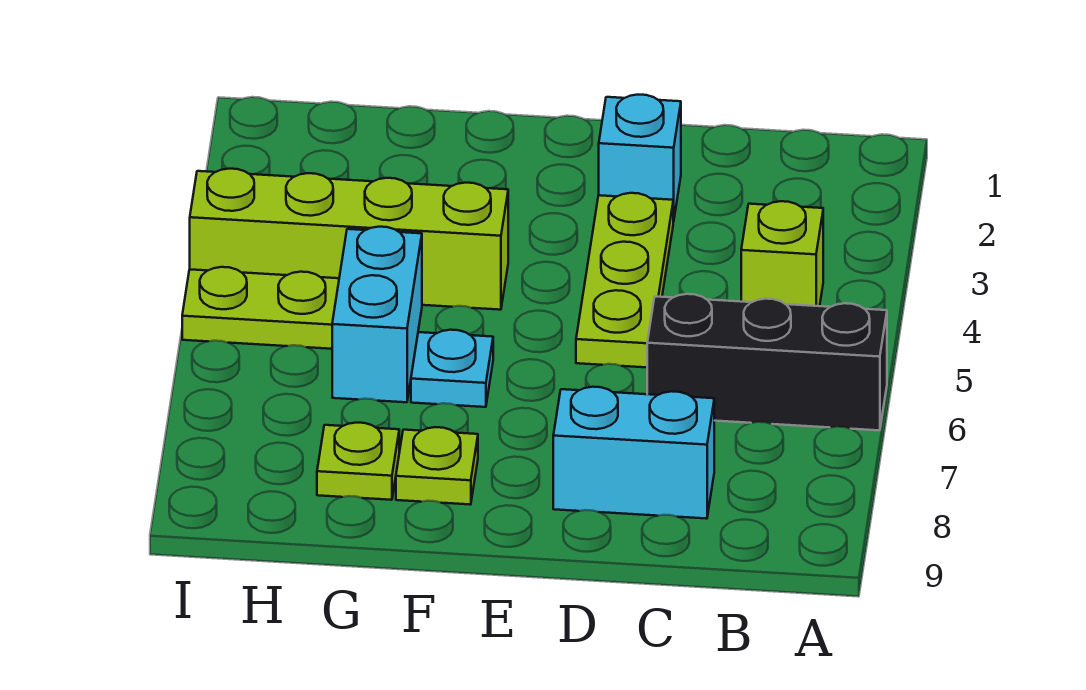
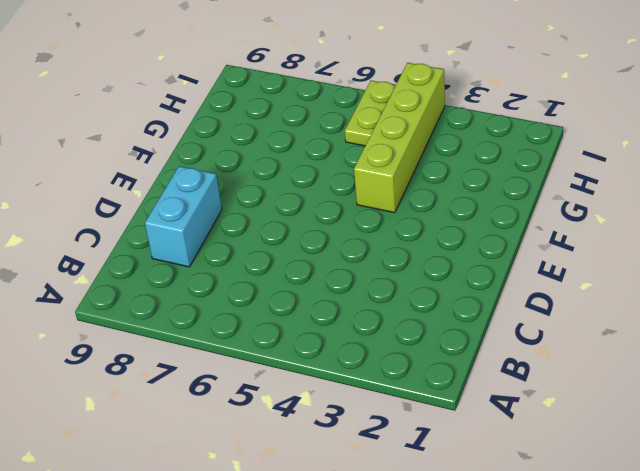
none -> black 1x3 brick [647,294,887,430]
none -> lime 1x1 brick [741,201,823,306]

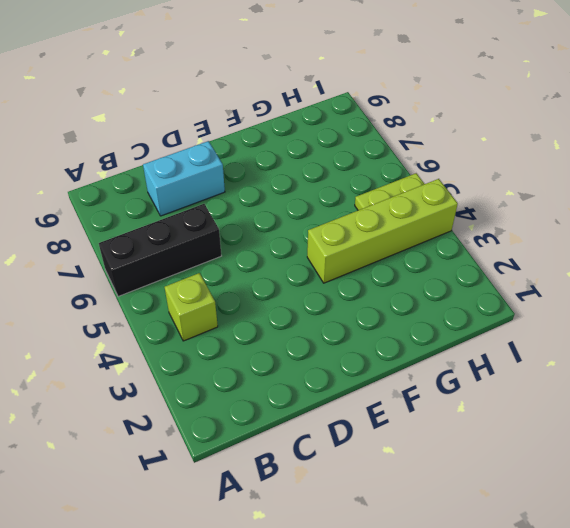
none -> cyan 1x1 brick [599,95,681,221]
none -> lime 1x3 plate [576,193,673,367]

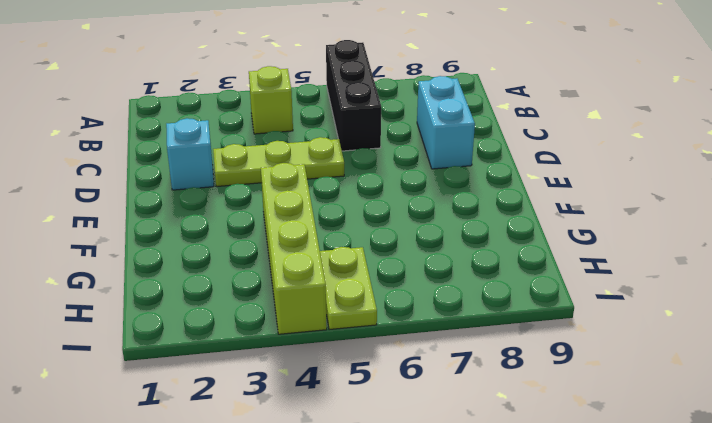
none -> cyan 1x1 plate [411,330,493,407]
none -> lime 1x1 plate [396,427,478,505]

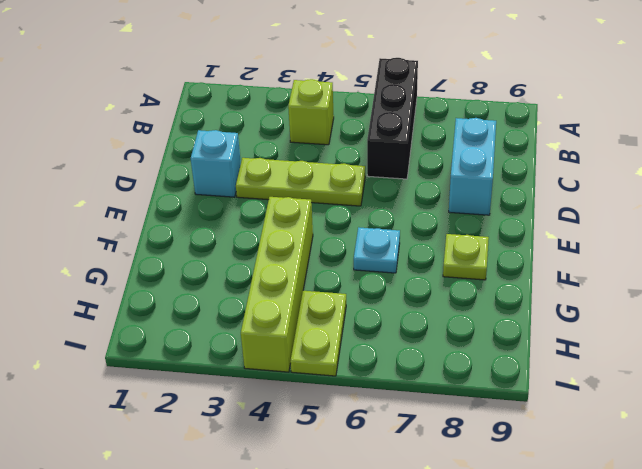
none -> cyan 1x2 brick [332,227,422,402]
none -> lime 1x1 plate [317,423,399,500]

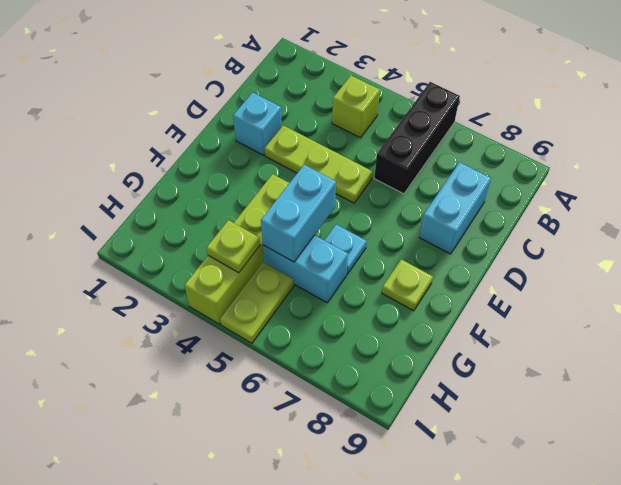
cyan 1x2 brick [261,165,336,262] -> none
lime 1x1 plate [207,220,260,273] -> lime 1x1 plate moved to [317,423,399,500]

